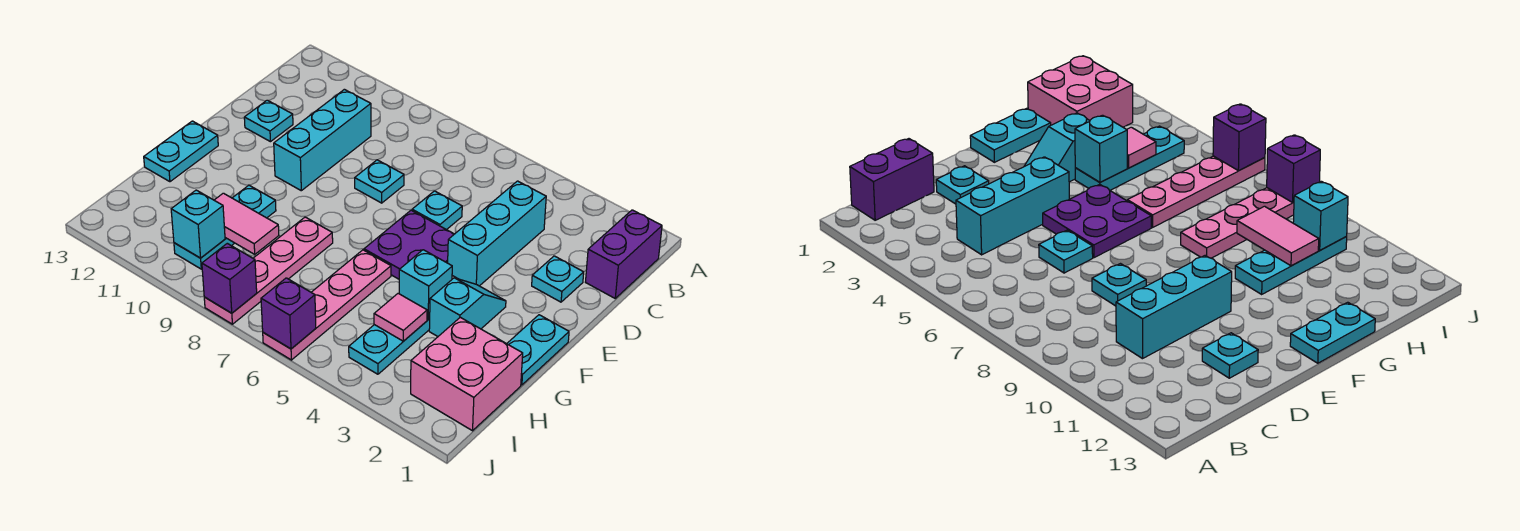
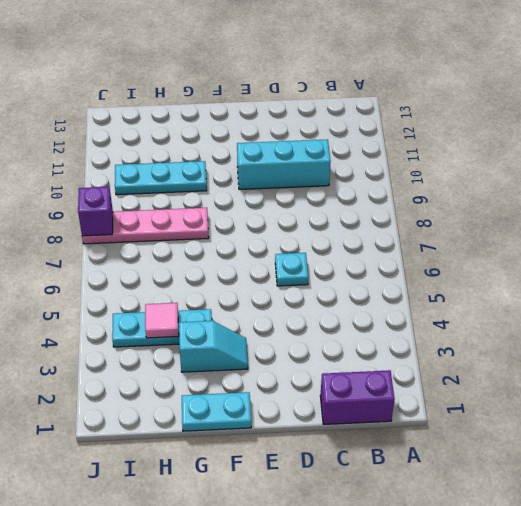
none -> cyan 1x3 brick [448,181,546,286]
none -> cyan 1x1 plate [532,256,584,302]
none -> cyan 1x1 plate [355,160,404,203]

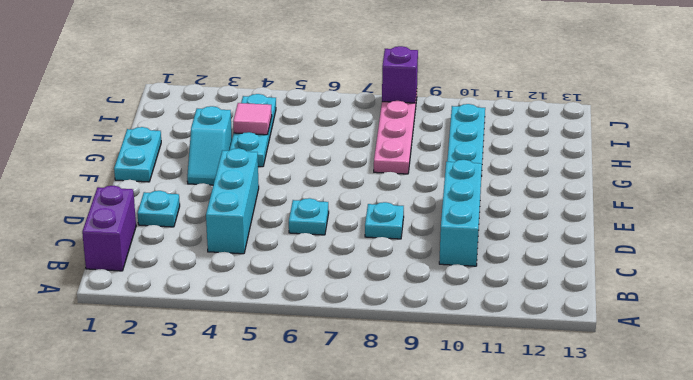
none -> cyan 1x1 plate [244,100,293,142]
none -> purple 2x2 plate [364,210,454,279]
none -> cyan 1x2 plate [144,121,218,182]

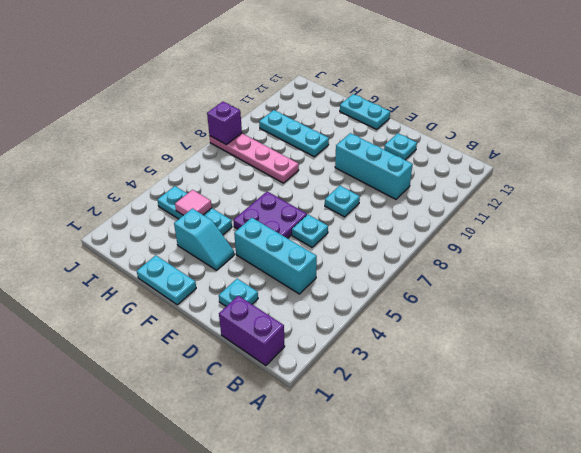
none -> pink 1x4 plate [263,250,391,360]
none -> pink 2x2 brick [411,317,523,431]
none -> cyan 1x1 brick [399,250,452,320]

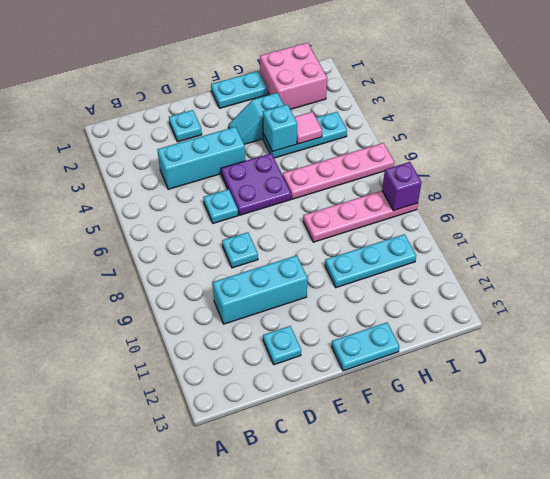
none -> purple 1x2 brick [586,210,662,298]
none -> pink 1x2 tile [214,193,279,254]
none -> cyan 1x1 brick [171,190,225,258]

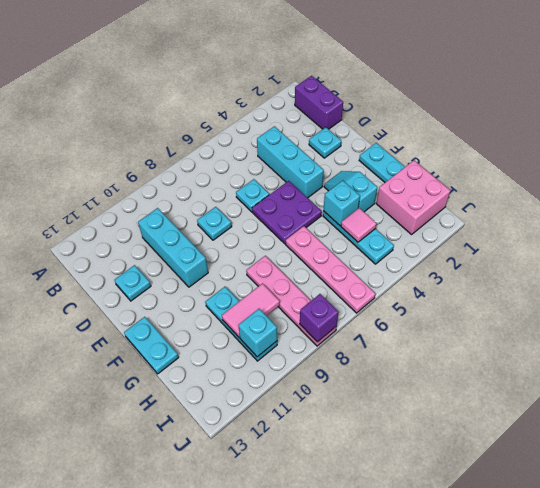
none -> purple 1x1 brick [261,278,316,349]

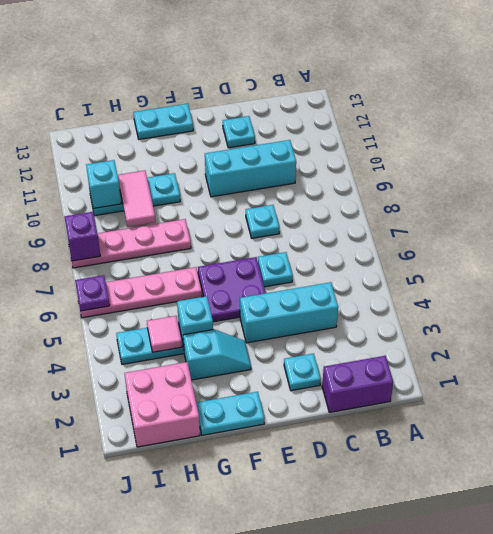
purple 1x1 plate [75,275,110,311] -> purple 1x1 brick [261,278,316,349]

